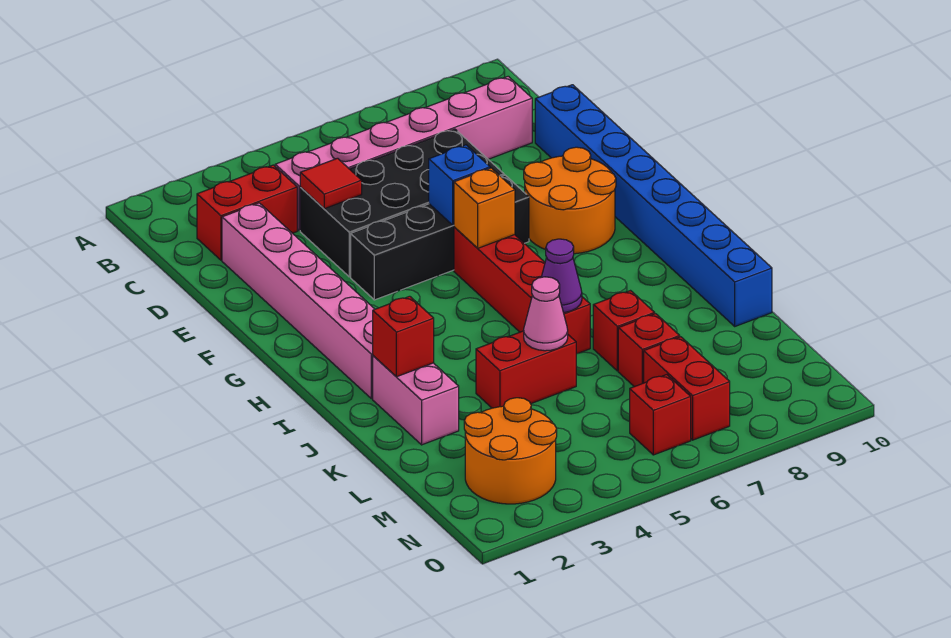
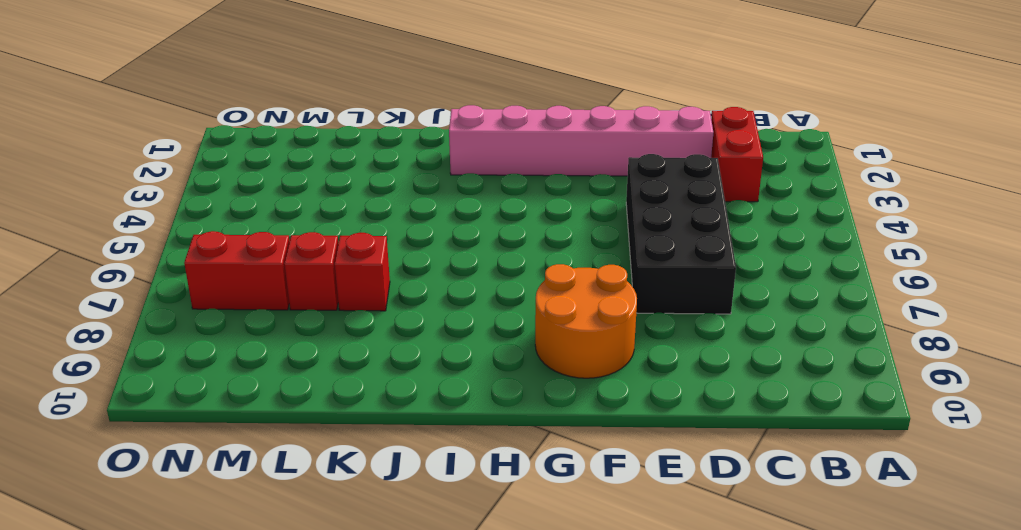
none -> pink 1x6 brick [275,76,532,231]
none -> blue 1x8 brick [535,85,772,326]
none -> black 1x4 brick [351,175,529,300]

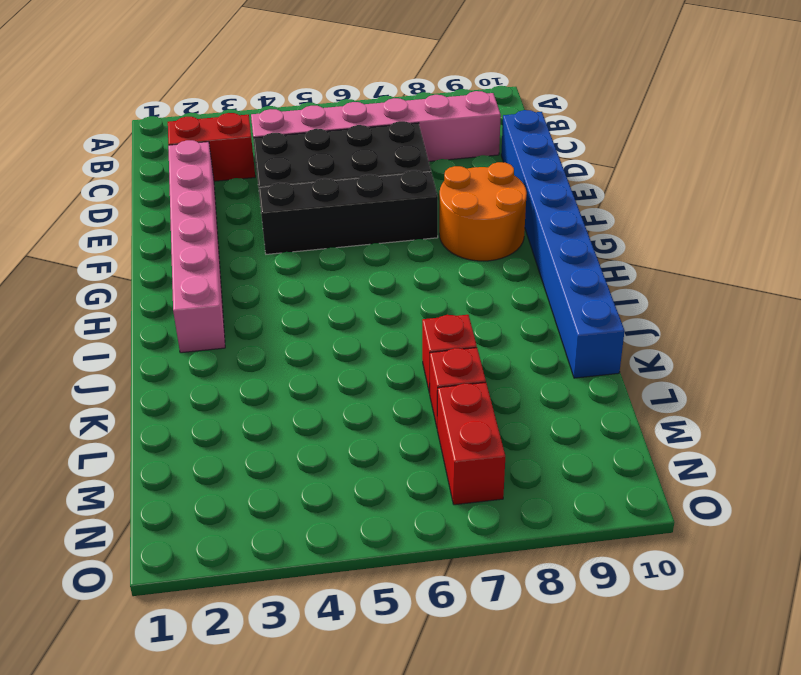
none -> red 1x4 brick [454,227,590,354]
none -> pink 1x2 brick [373,356,459,445]
none -> red 1x2 brick [476,331,576,408]

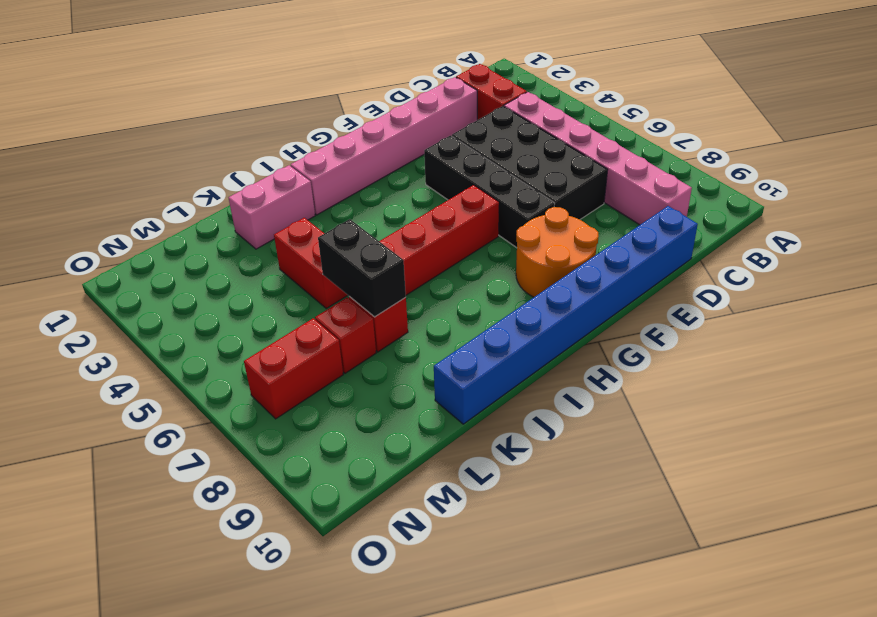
black 1x2 brick [318,219,406,317] -> none
none -> orange 2x2 round brick [464,398,557,504]
none -> red 1x1 brick [630,375,691,455]
none -> red 1x1 tile [300,158,362,209]

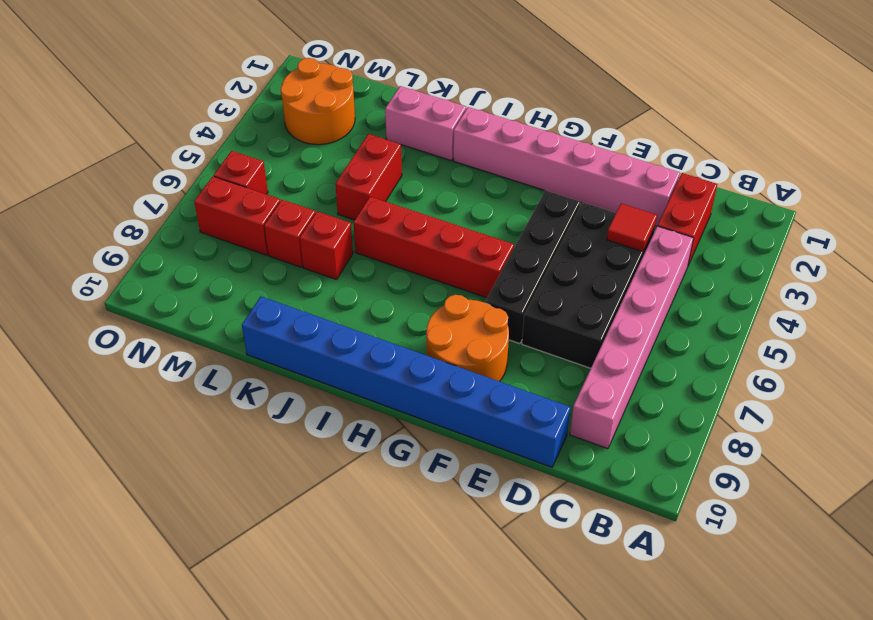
none -> blue 1x1 brick [429,145,490,225]
none -> orange 1x1 brick [454,168,515,248]
none -> red 1x1 brick [373,296,434,377]

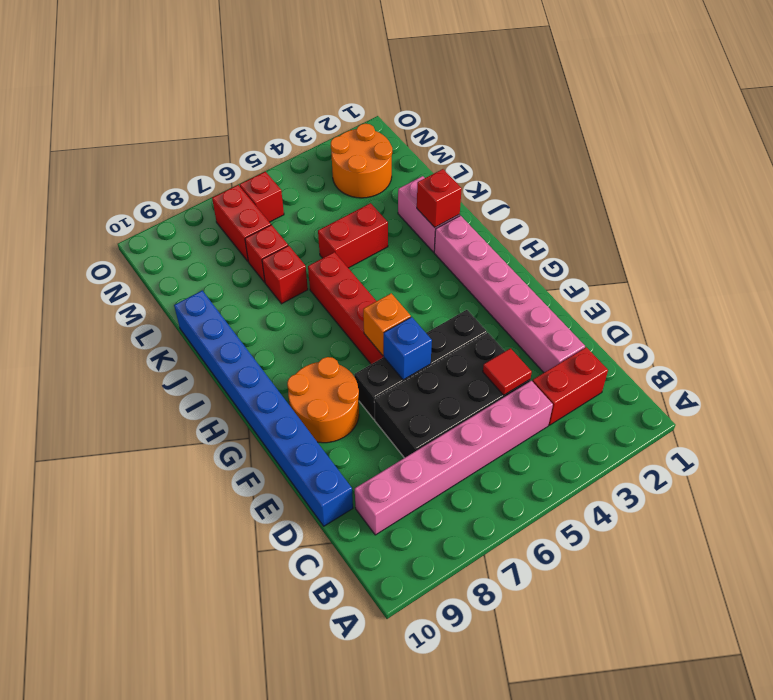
none -> purple 1x1 cone [541,239,582,312]
none -> pink 1x1 cone [524,277,568,351]

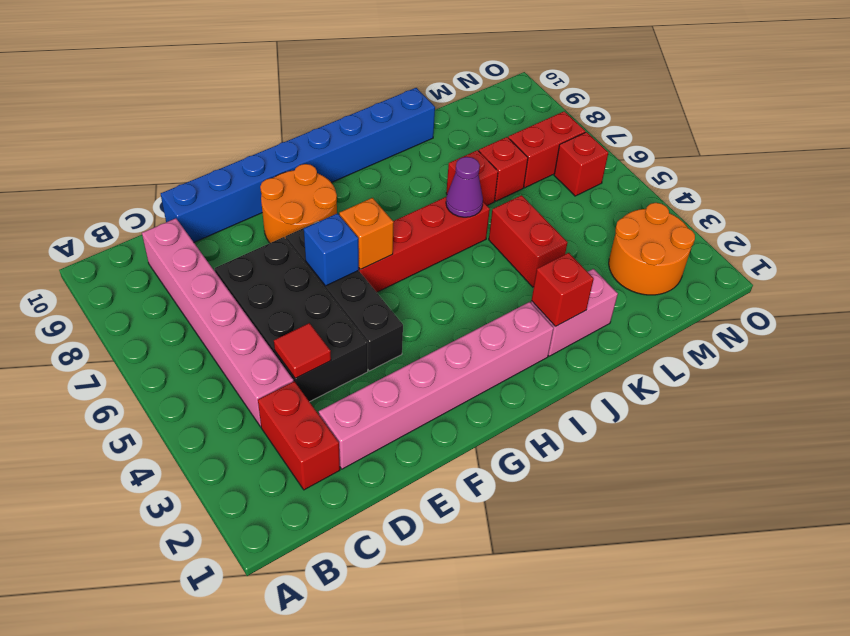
none -> pink 1x1 cone [524,277,568,351]

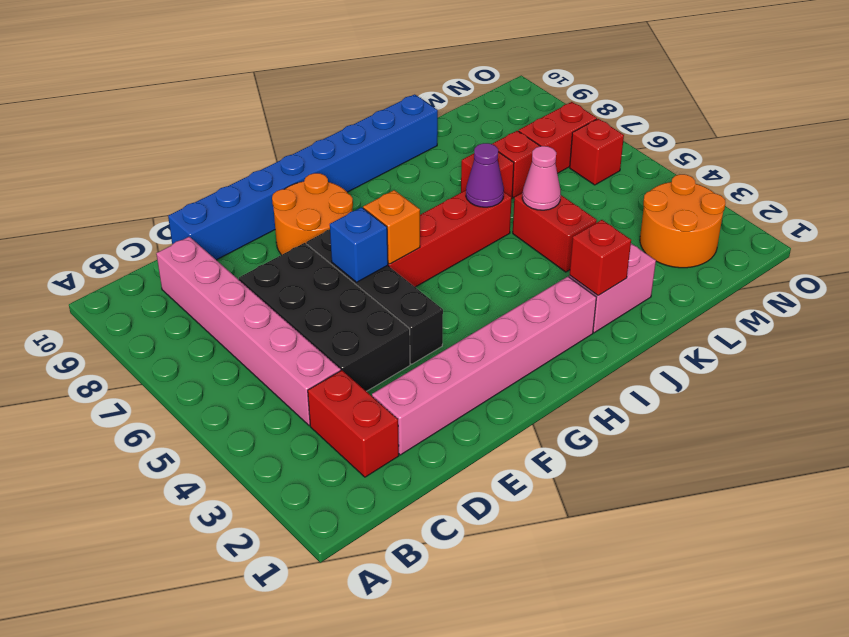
none -> red 1x1 tile [300,158,362,209]

